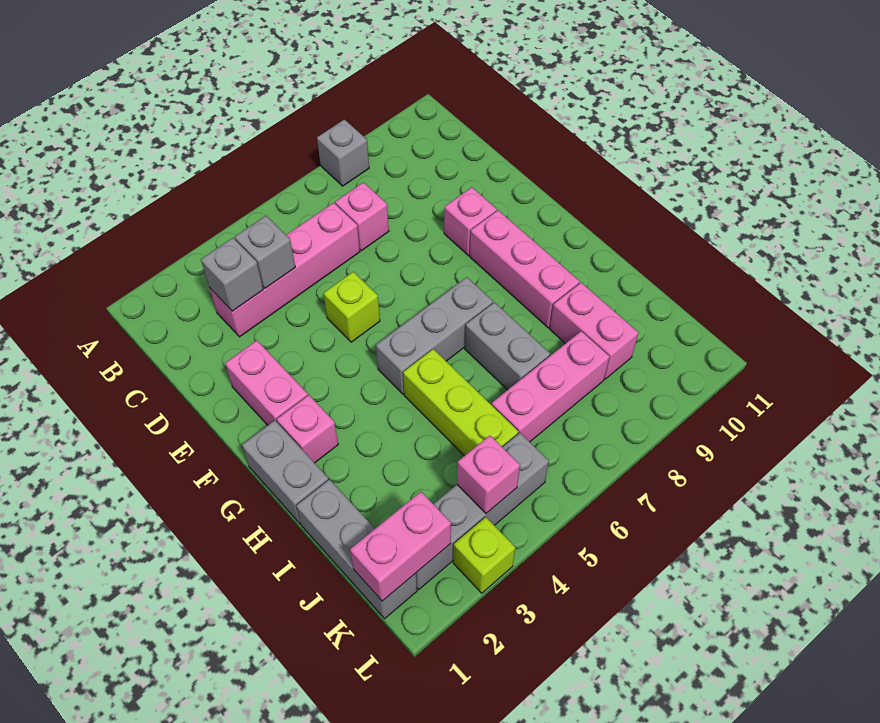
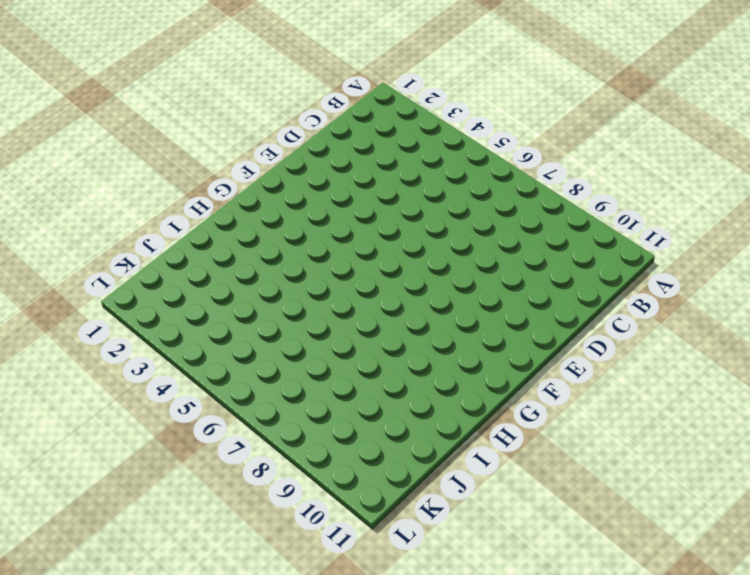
none -> grey 1x1 brick [317,119,369,186]
none -> pink 1x4 brick [210,203,360,337]
none -> pink 1x1 brick [335,182,389,251]

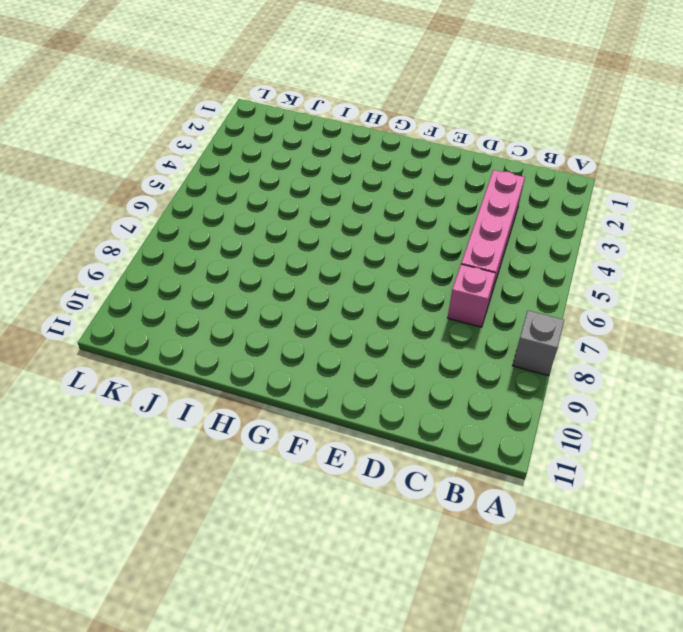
none -> pink 1x2 brick [225,340,308,425]
none -> lime 1x1 brick [323,272,380,342]
none -> pink 1x1 brick [444,187,497,256]

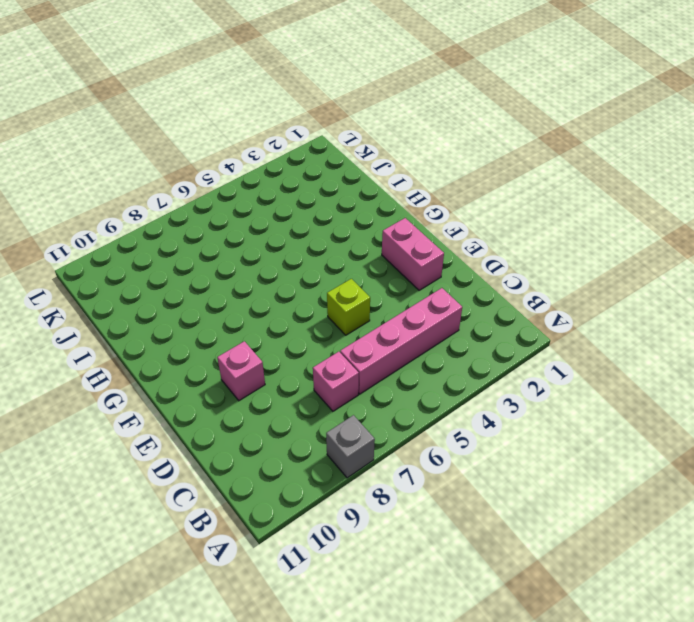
none -> pink 1x3 brick [470,210,580,328]
none -> grey 1x2 brick [242,420,328,524]
none -> pink 1x1 brick [277,395,338,463]

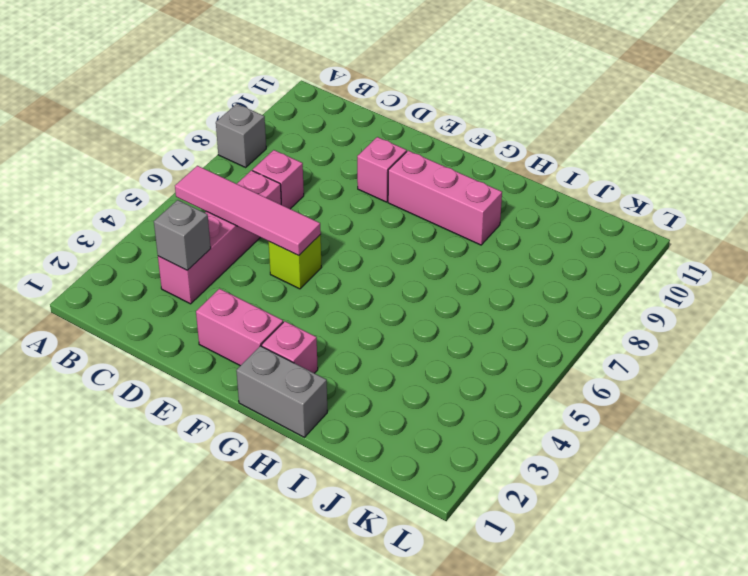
pink 1x4 tile [175,166,321,255] -> none
none -> grey 1x3 brick [376,277,493,394]
none -> lime 1x3 brick [403,349,518,456]
none -> grey 1x2 brick [465,302,550,390]

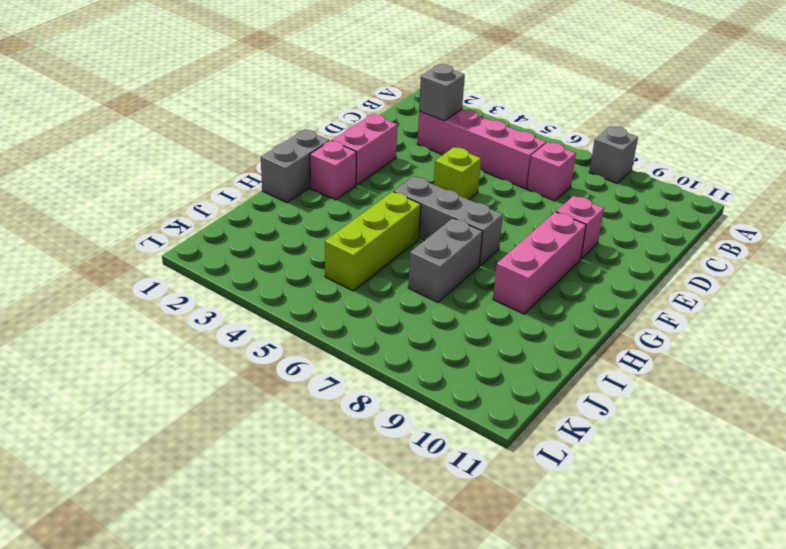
none -> grey 1x3 brick [296,479,417,619]
none -> pink 1x2 brick [550,283,639,379]
none -> pink 1x3 brick [492,331,610,442]

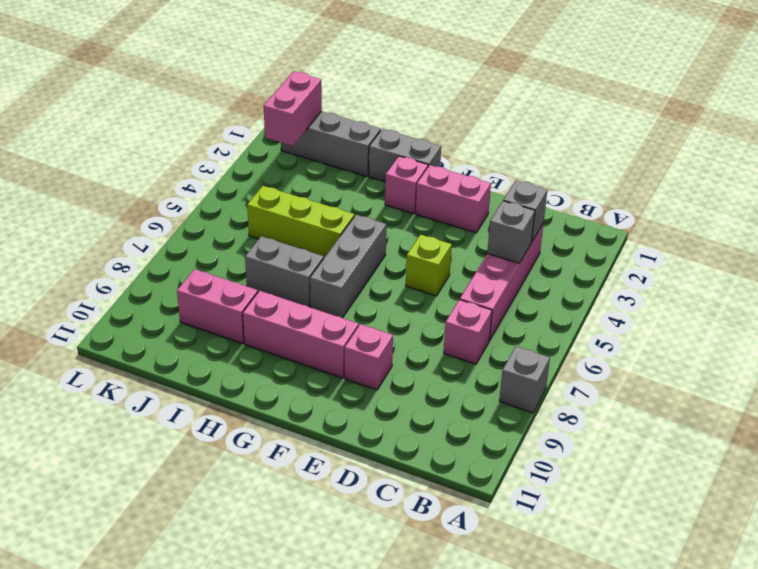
none -> pink 1x3 brick [492,331,610,442]
none -> grey 1x4 brick [416,433,549,590]
none -> lime 1x1 brick [453,517,515,593]

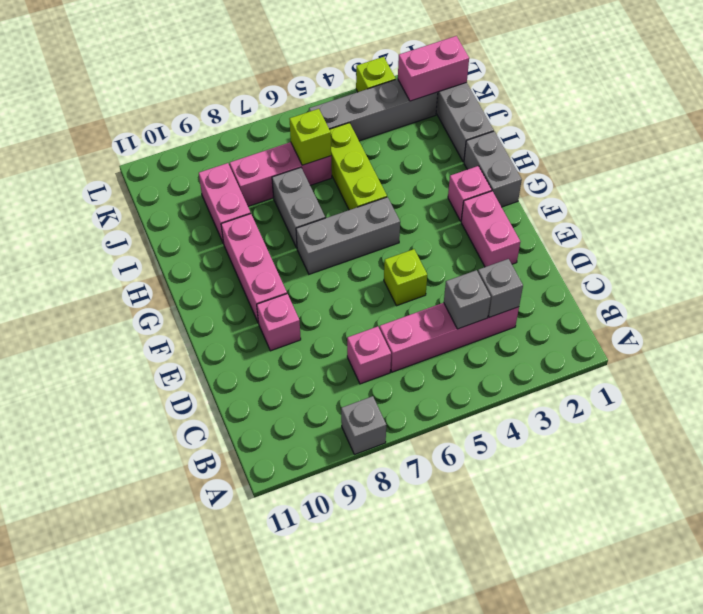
lime 1x1 brick [290,109,331,165] -> none
none -> pink 1x1 brick [457,436,520,513]

